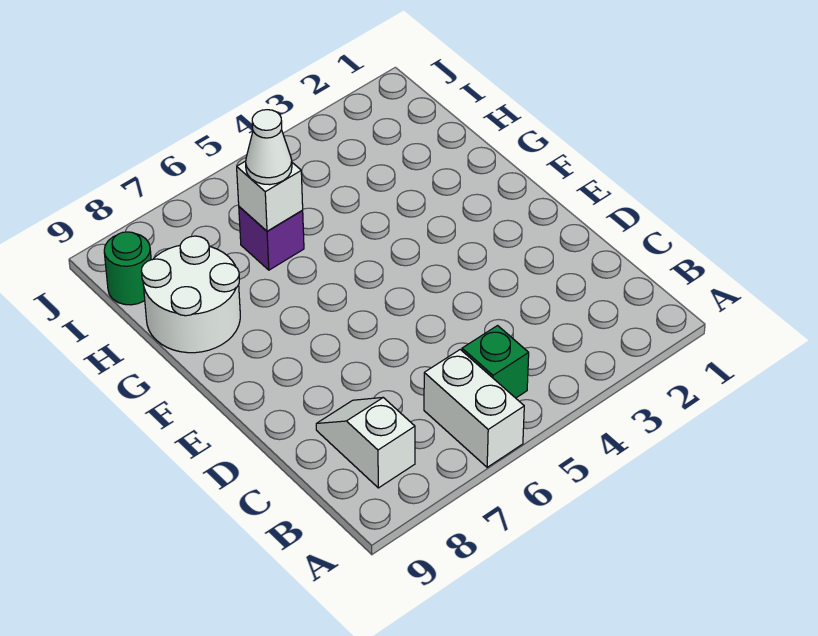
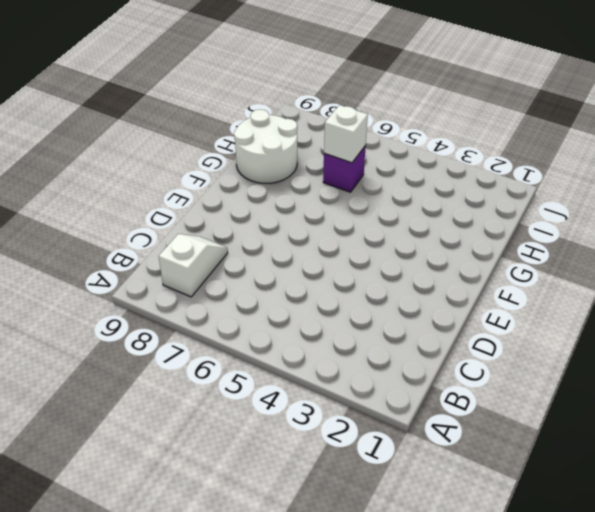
none -> white 1x2 brick [424,350,524,467]
none -> green 1x1 brick [462,326,529,398]

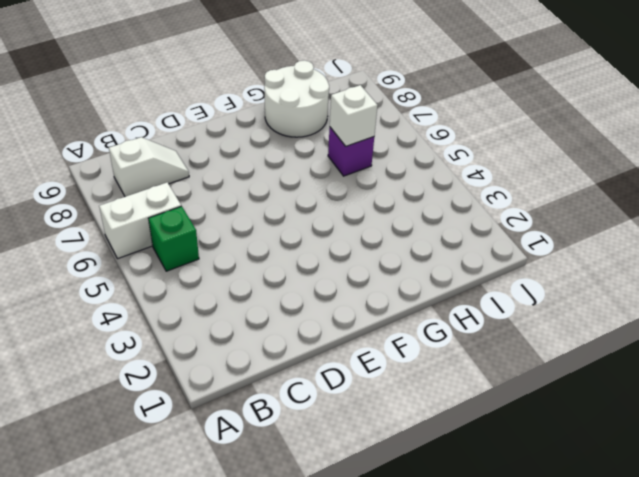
none -> green 1x1 round brick [104,232,151,305]
none -> white 1x1 cone [246,110,292,185]

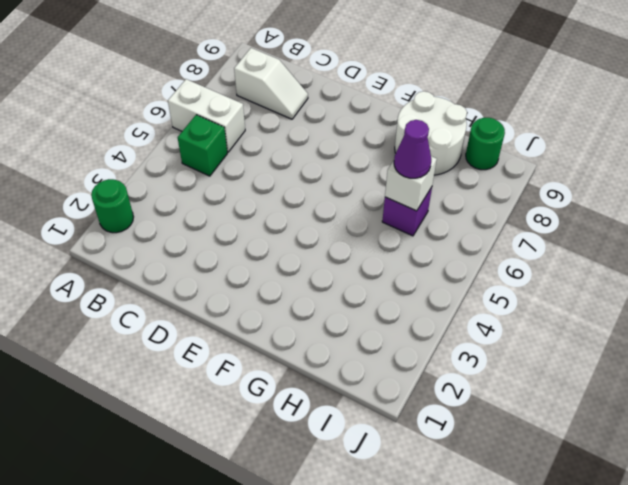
green 1x1 round brick [91,179,133,233] -> none
purple 1x1 cone [394,120,431,178] -> white 1x1 cone [246,110,292,185]

